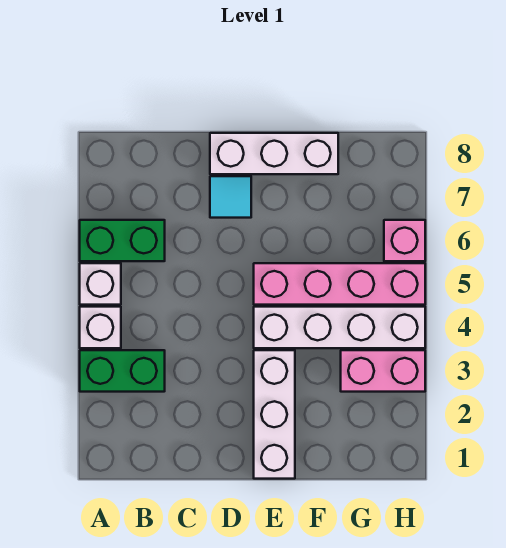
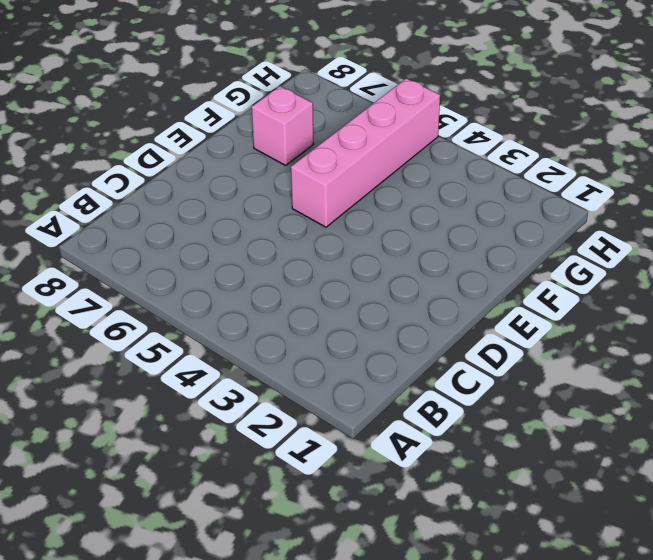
pink 1x1 brick [252,86,313,165] -> pink 1x1 brick moved to [384,220,425,261]
none -> green 1x2 brick [80,350,165,392]
none -> white 1x1 brick [80,307,121,348]

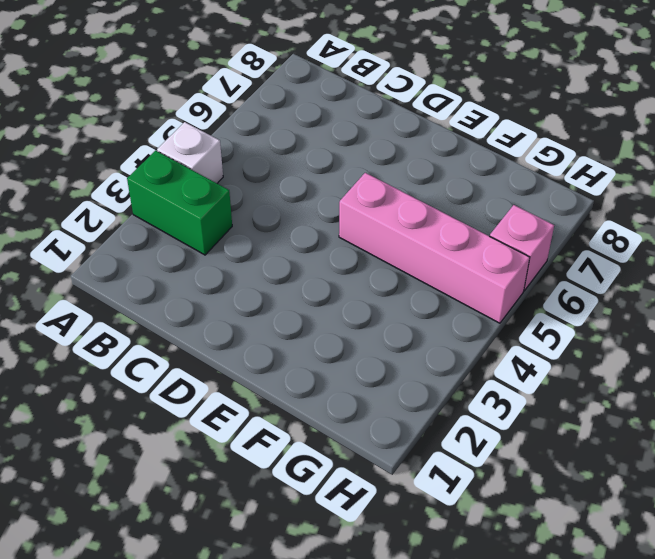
none -> white 1x1 brick [80,263,121,305]
none -> green 1x2 brick [80,220,165,261]

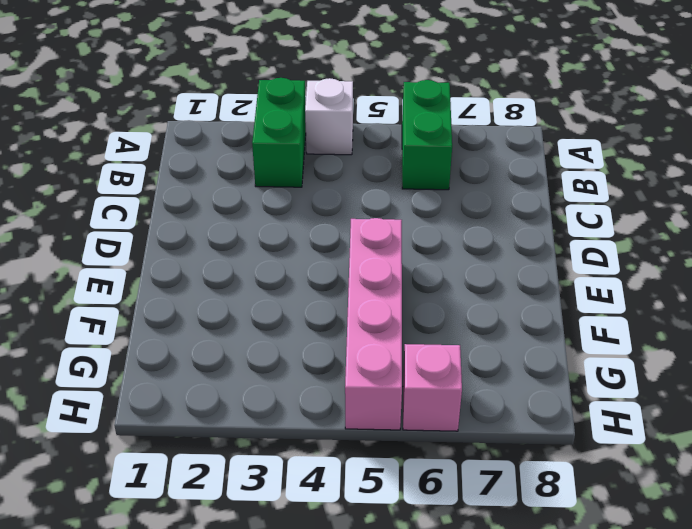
none -> white 1x1 brick [80,263,121,305]
none -> cyan 1x1 tile [210,176,251,218]

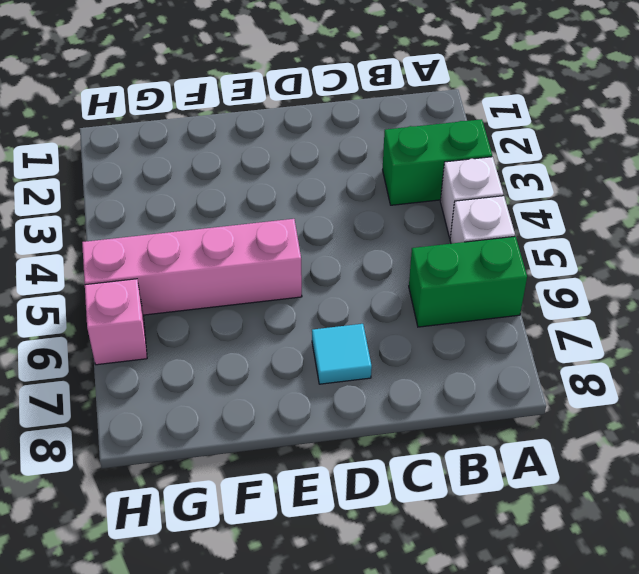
none -> white 1x3 brick [210,133,338,174]
none -> white 1x3 brick [254,350,295,479]

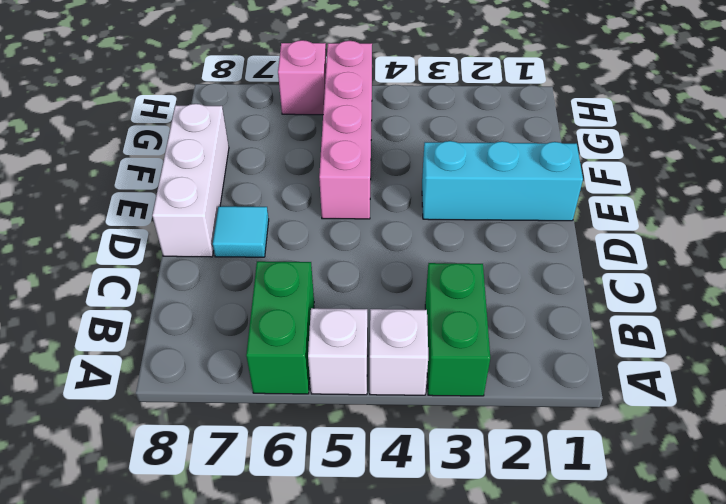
cyan 1x3 brick [422,141,583,221] -> white 1x3 brick [254,350,295,479]
none -> white 1x4 brick [254,307,425,348]
none -> pink 1x2 brick [341,350,425,392]

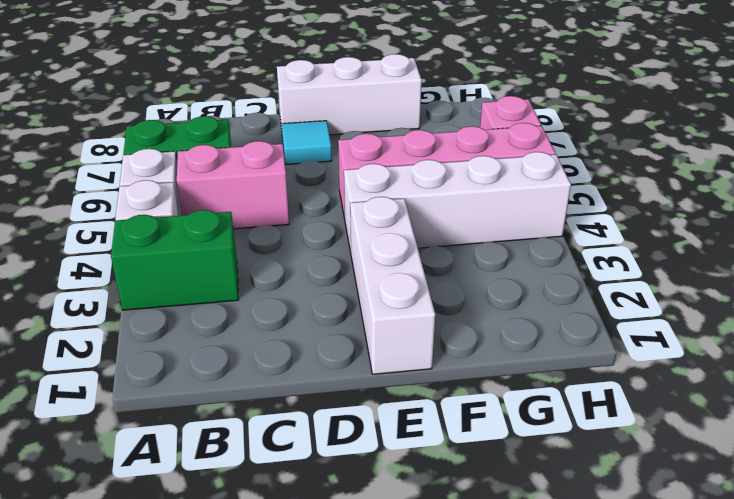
pink 1x2 brick [177,141,289,229] -> pink 1x2 brick moved to [341,350,425,392]

